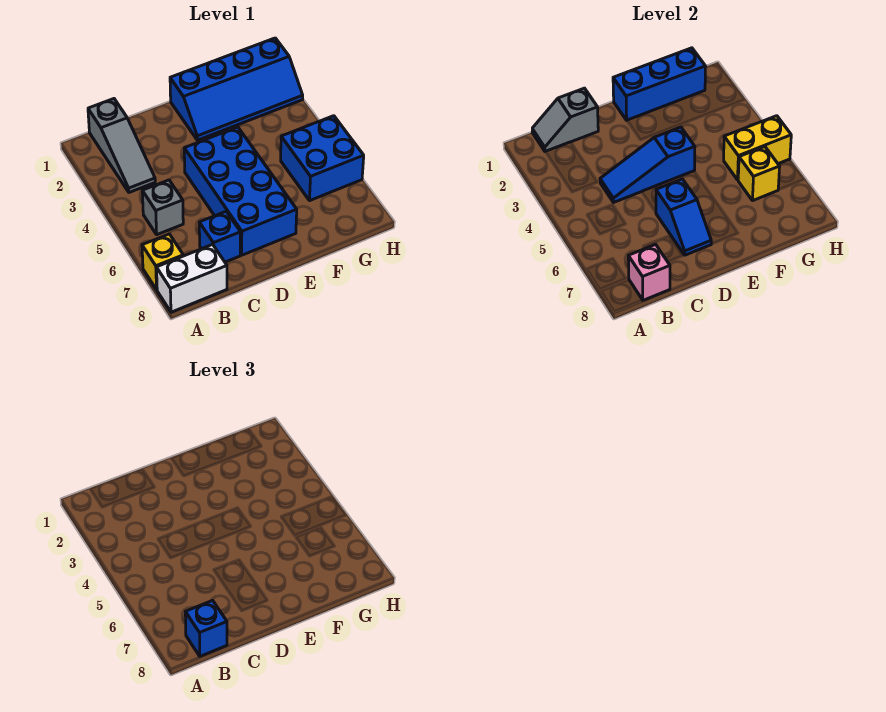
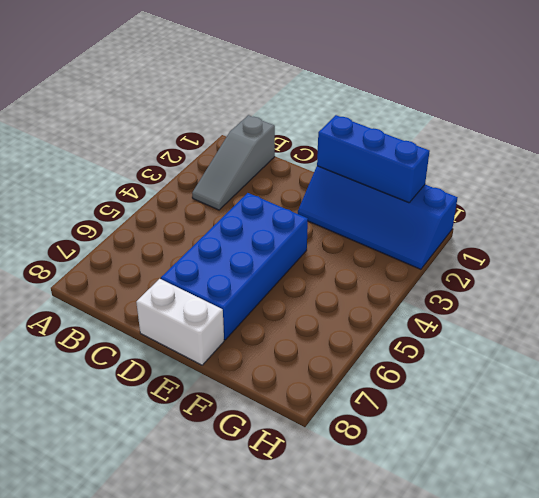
white 1x2 brick [136,279,224,365] -> white 1x2 brick moved to [157,244,227,312]
none -> yellow 1x1 brick [142,234,183,290]
none -> grey 1x1 brick [142,180,183,235]
none -> blue 1x1 brick [199,212,241,262]

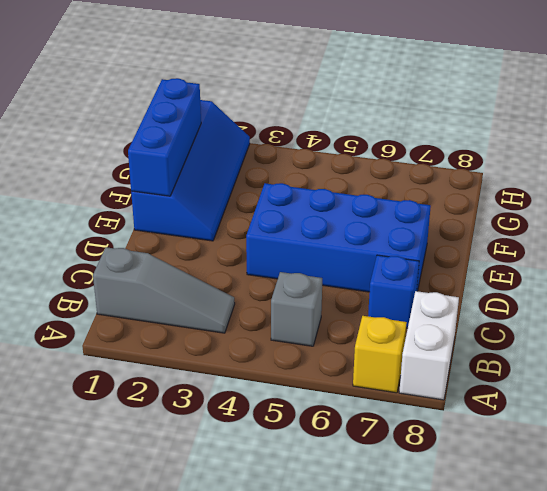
none -> blue 2x2 brick [281,116,364,201]
none -> grey 1x2 slope [532,88,598,152]
none -> pink 1x1 brick [628,244,670,300]

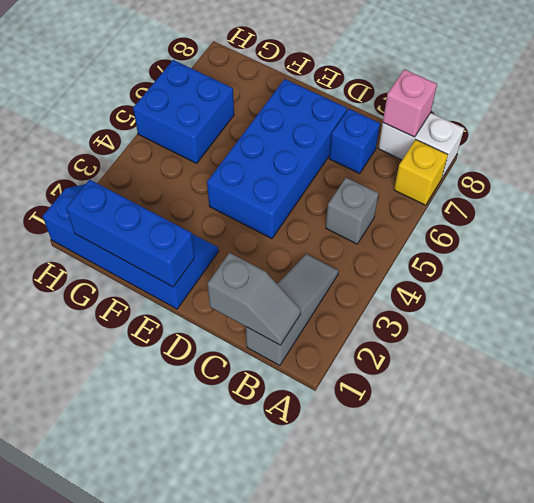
none -> blue 1x3 slope [600,127,695,203]
none -> blue 1x2 slope [656,179,711,255]
none -> yellow 1x2 brick [724,116,791,180]

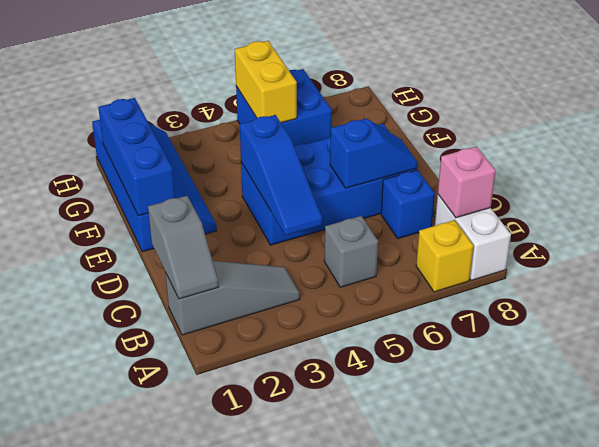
none -> yellow 1x1 brick [738,147,780,201]
none -> blue 1x1 brick [185,600,227,656]

